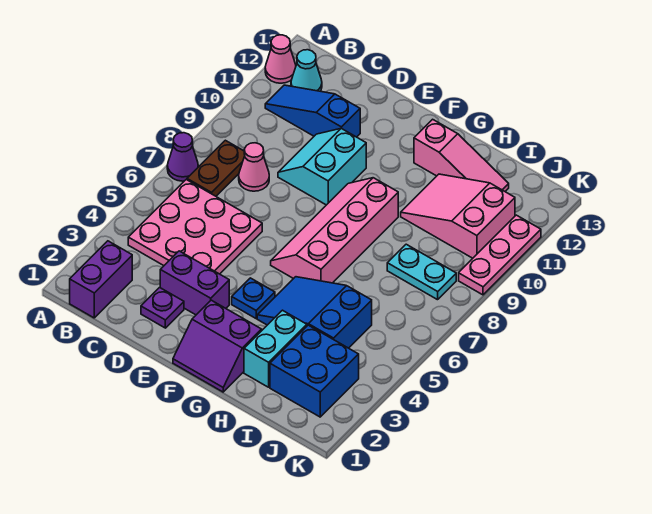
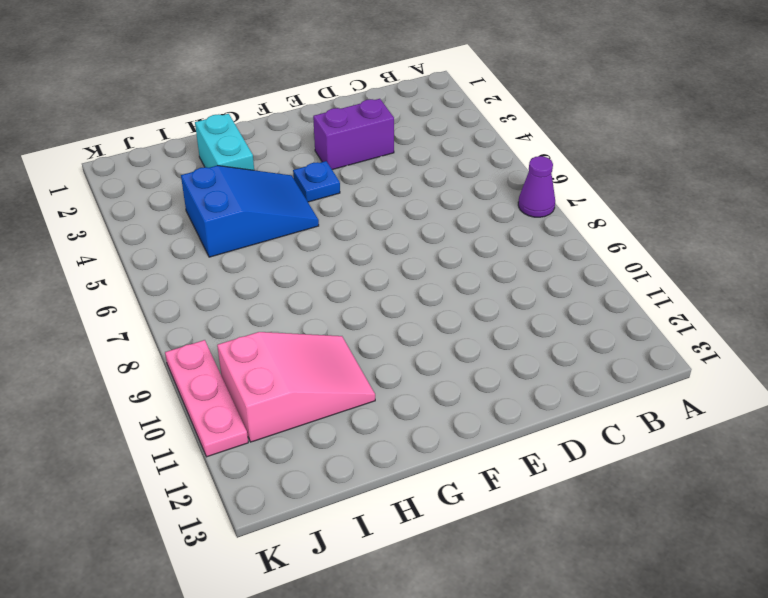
none -> pink 1x1 cone [265,35,296,83]
none -> purple 1x2 brick [70,241,132,318]
none -> pink 3x3 plate [128,180,262,274]

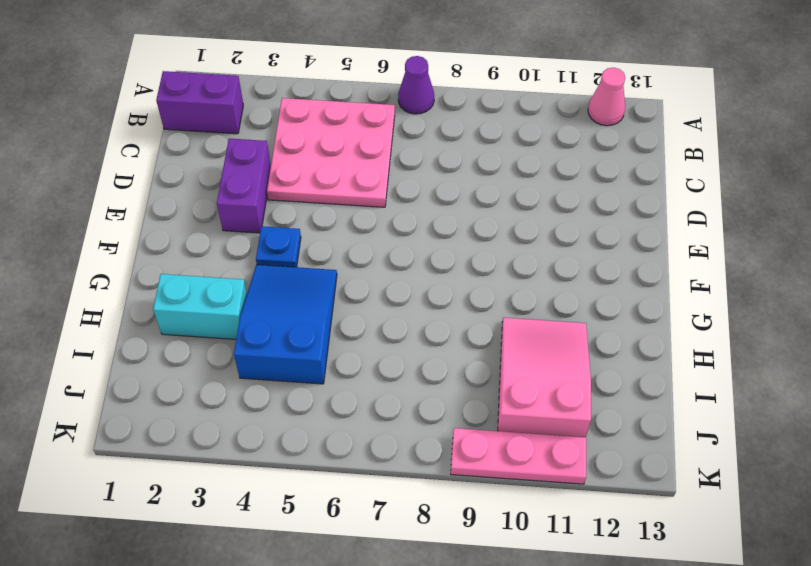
none -> brown 1x2 plate [187,140,245,196]
none -> blue 1x3 slope [265,85,360,137]
none -> cyan 1x1 cone [291,50,322,91]

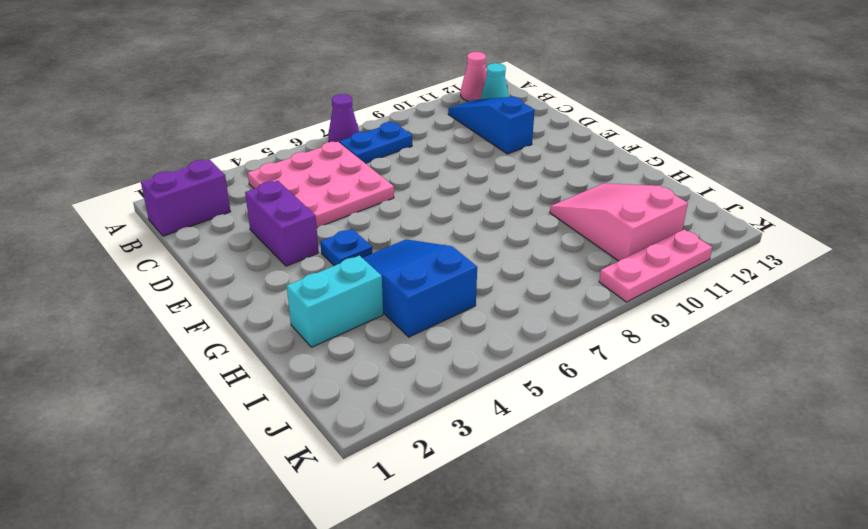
blue 1x2 plate [339,122,412,163] -> brown 1x2 plate [187,140,245,196]
none -> pink 1x1 cone [239,143,269,191]
none -> purple 1x1 plate [141,288,184,328]
none -> cyan 2x2 slope [278,128,366,205]

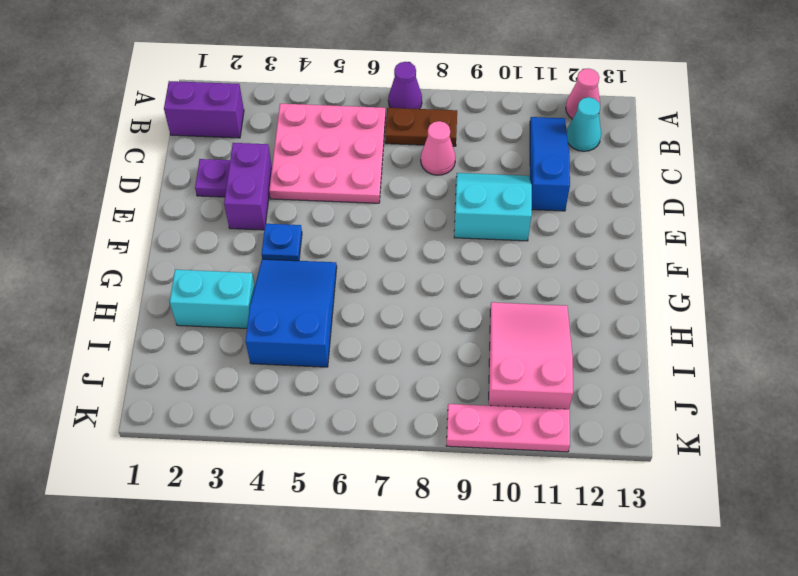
none -> purple 2x2 slope [173,300,262,392]
none -> pink 2x4 slope [271,178,398,283]
none -> pink 1x3 slope [414,119,509,191]

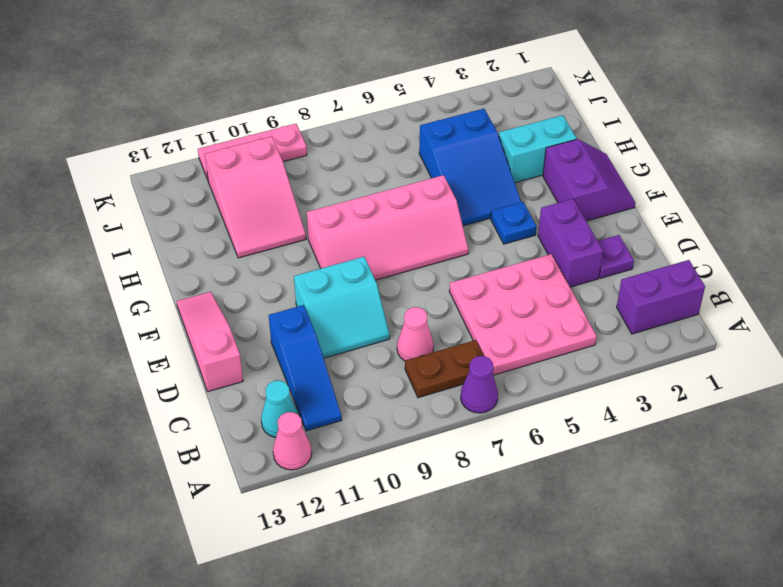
pink 1x3 slope [176,292,243,392] -> pink 1x3 slope moved to [414,119,509,191]
none -> blue 2x2 brick [270,325,359,417]
none -> cyan 1x2 plate [387,244,456,300]

